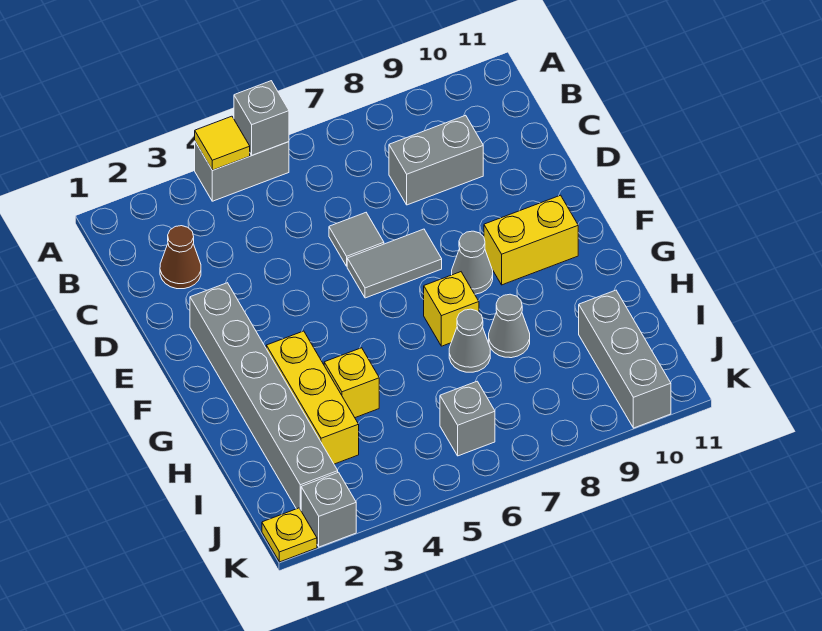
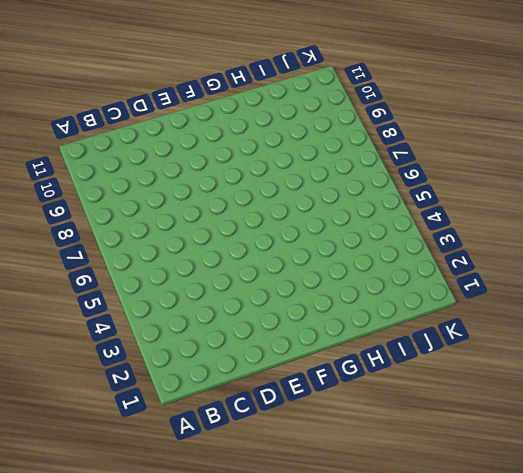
none -> grey 1x2 brick [195,142,289,201]
none -> brown 1x1 cone [160,226,201,289]
none -> grey 1x2 brick [389,115,483,205]

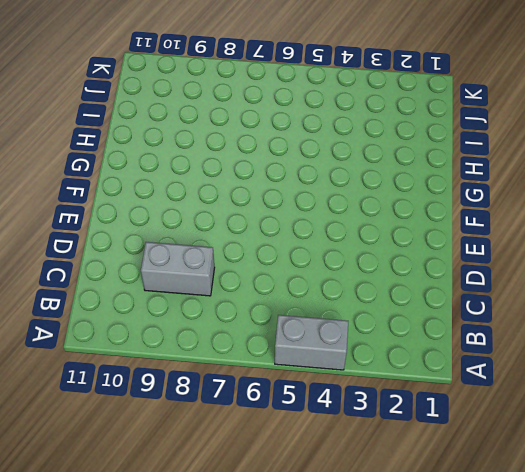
none -> brown 1x1 cone [160,226,201,289]
none -> grey 1x1 tile [329,213,384,266]
none -> grey 1x6 brick [190,283,338,510]

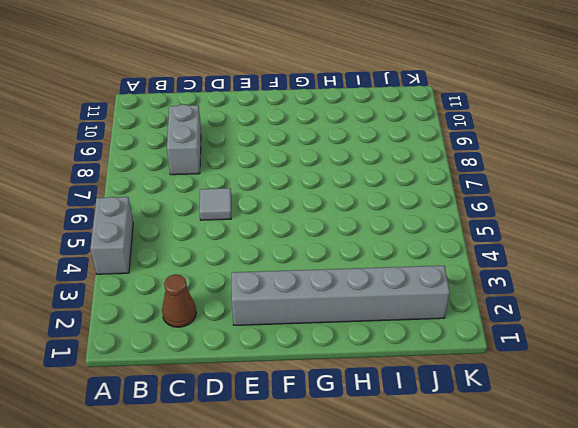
none -> grey 1x2 tile [347,229,442,298]
none -> grey 1x1 cone [452,231,493,294]
none -> yellow 1x2 brick [484,195,578,285]

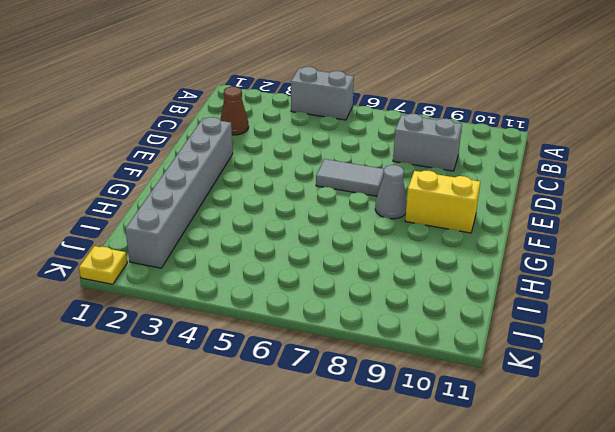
none -> grey 1x1 tile [329,213,384,266]
none -> yellow 1x3 brick [266,331,359,464]
none -> yellow 1x1 brick [424,272,479,346]

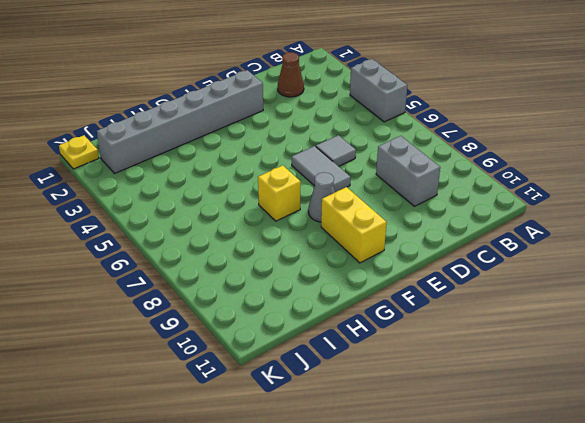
none -> yellow 1x3 brick [266,331,359,464]
none -> yellow 1x1 brick [324,348,379,418]
none -> grey 1x1 cone [449,309,490,372]

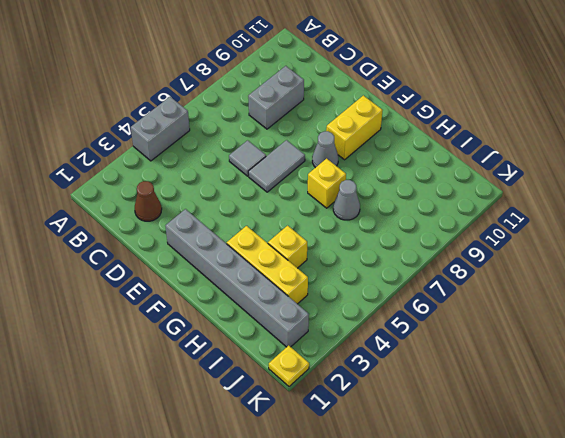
none -> grey 1x1 cone [489,294,530,358]
none -> grey 1x3 brick [579,290,671,428]
none -> grey 1x1 brick [440,381,495,456]

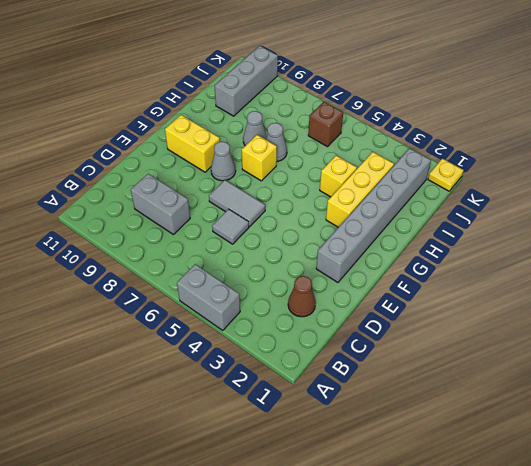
brown 1x1 brick [308,102,343,147] -> grey 1x1 brick [440,381,495,456]
none -> grey 1x1 brick [301,472,356,547]
none -> yellow 1x1 tile [195,116,250,170]
none -> grey 1x1 brick [234,81,289,155]

